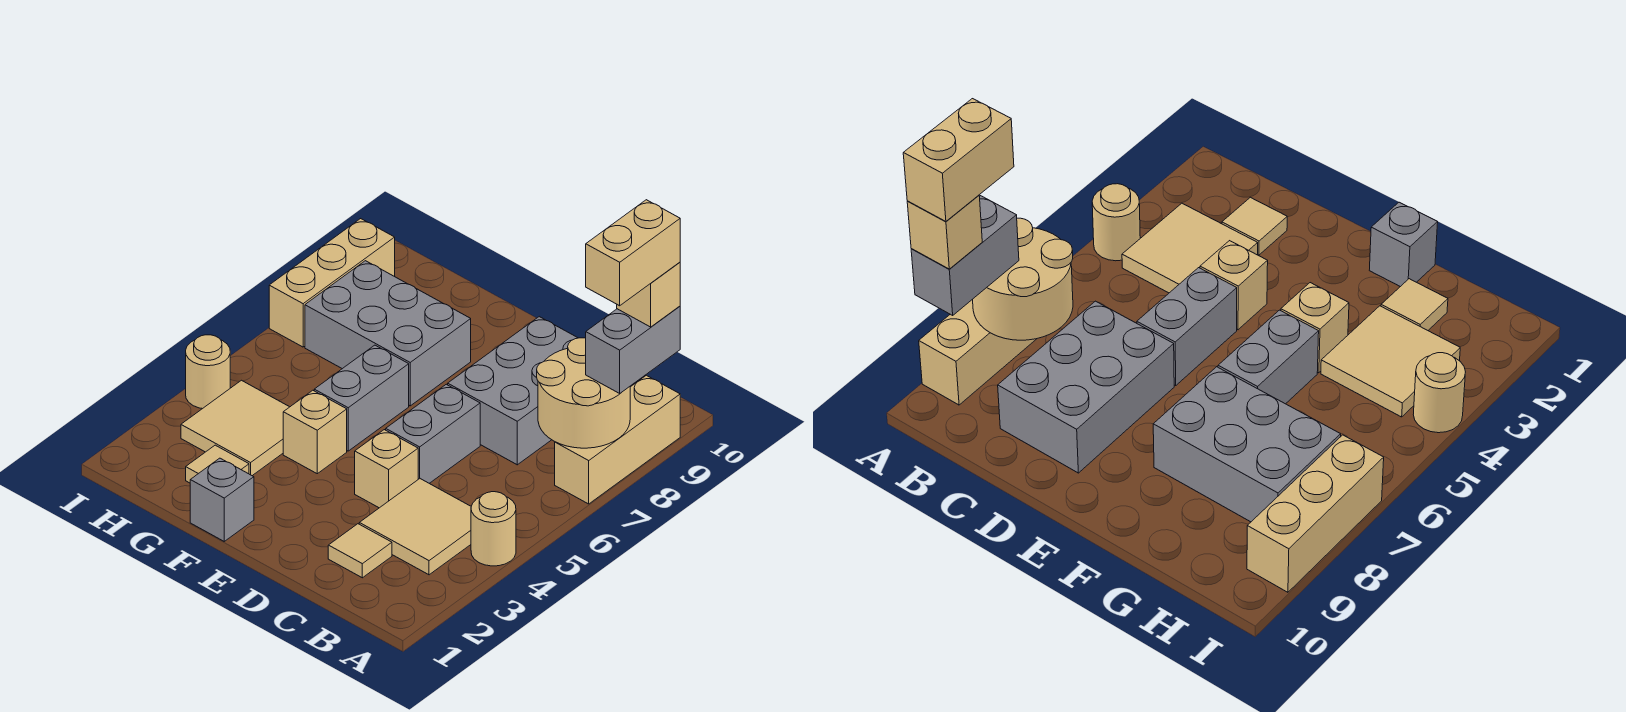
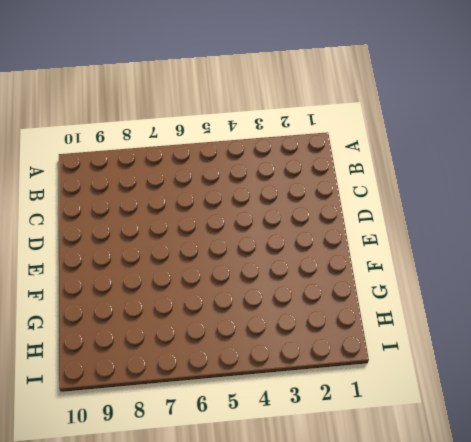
none -> tan 1x1 round brick [471,492,516,566]
none -> tan 1x3 brick [555,375,680,504]
none -> tan 2x2 tile [359,479,471,575]

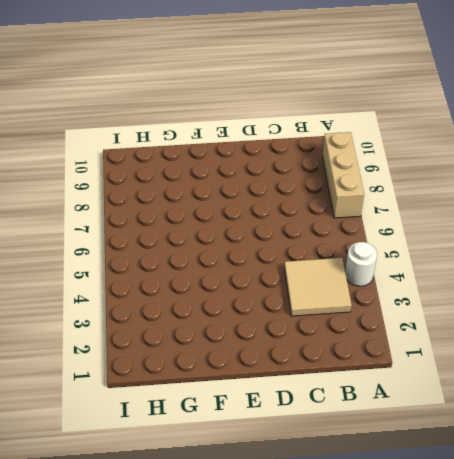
white 1x1 round brick [345,242,377,286] -> tan 1x1 round brick [471,492,516,566]
none -> tan 1x1 tile [328,524,392,578]
none -> grey 2x3 brick [448,317,577,465]
none -> tan 1x1 brick [355,430,418,508]

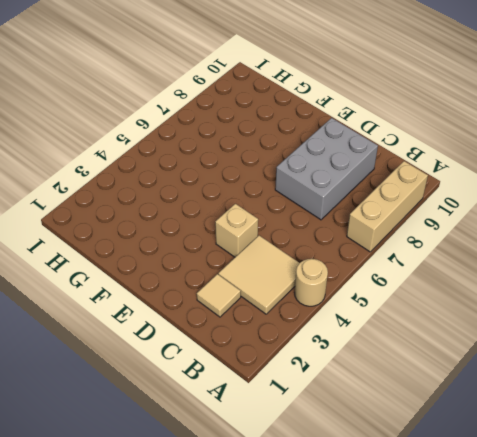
none -> grey 1x2 brick [386,384,480,483]
none -> grey 1x1 brick [190,458,254,541]
none -> tan 1x1 brick [283,390,347,474]

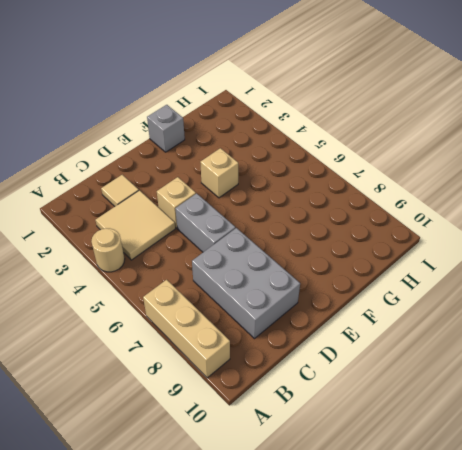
none -> grey 1x2 brick [314,345,409,451]
none -> grey 2x3 brick [305,261,471,406]
none -> tan 1x1 tile [186,445,249,483]

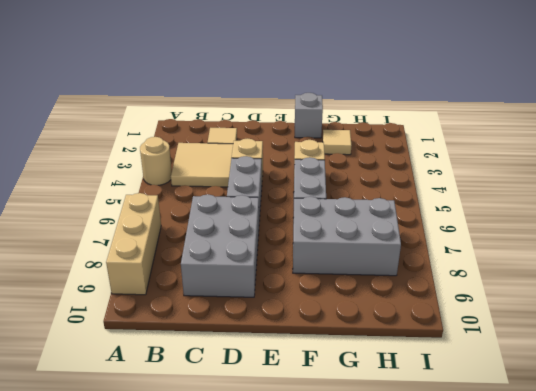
none -> tan 2x2 tile [181,380,289,476]
none -> tan 1x1 round brick [186,335,230,409]
none -> tan 1x3 brick [269,219,395,347]

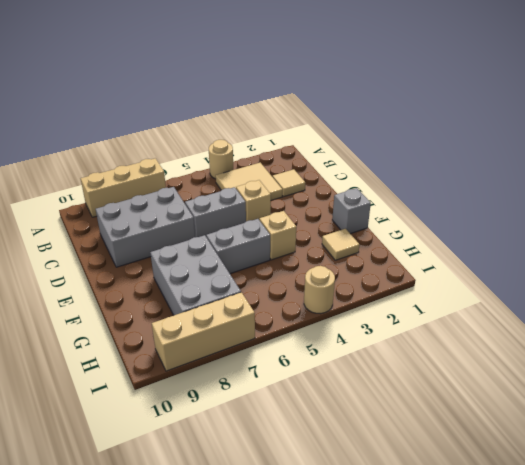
none -> tan 2x2 tile [181,380,289,476]
none -> tan 2x2 round brick [537,338,630,448]
none -> grey 1x2 brick [586,306,680,393]

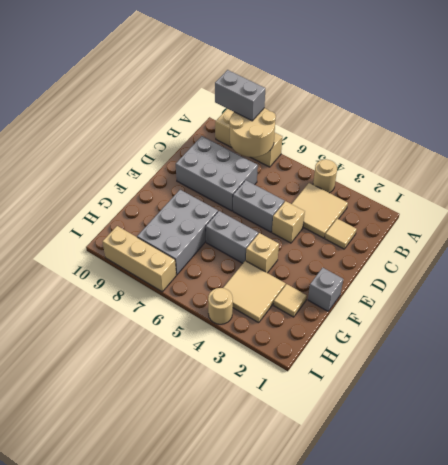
none -> tan 1x1 brick [617,262,680,327]
none -> tan 1x2 brick [586,200,680,306]

